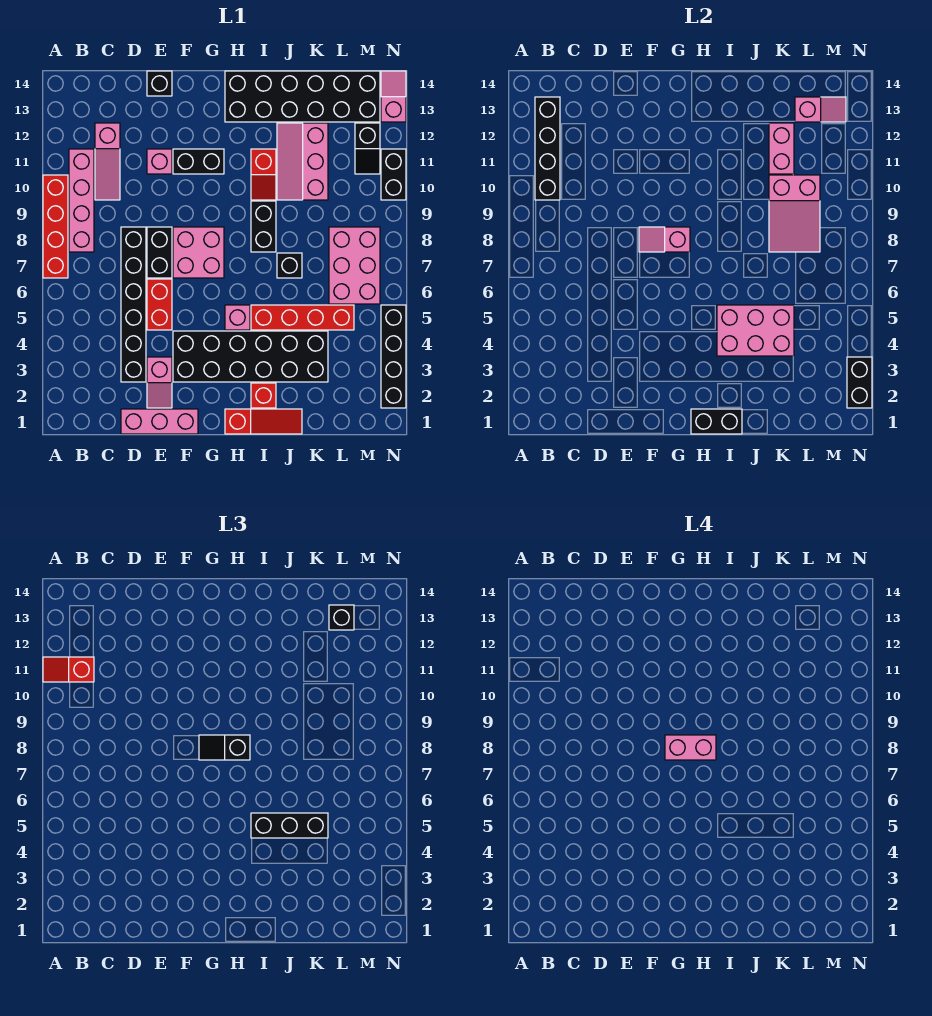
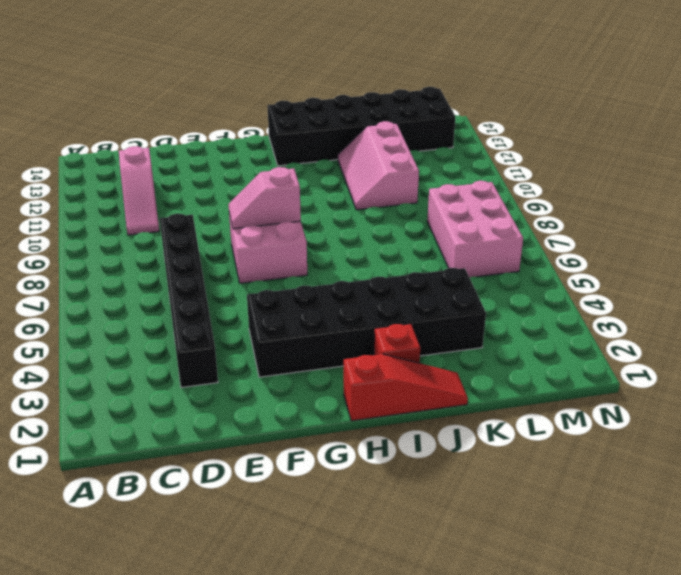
none -> red 1x4 brick [43,175,68,278]
none -> pink 1x4 brick [69,149,94,252]
none -> pink 1x3 brick [121,409,198,434]
none -> pink 1x2 slope [147,357,172,408]

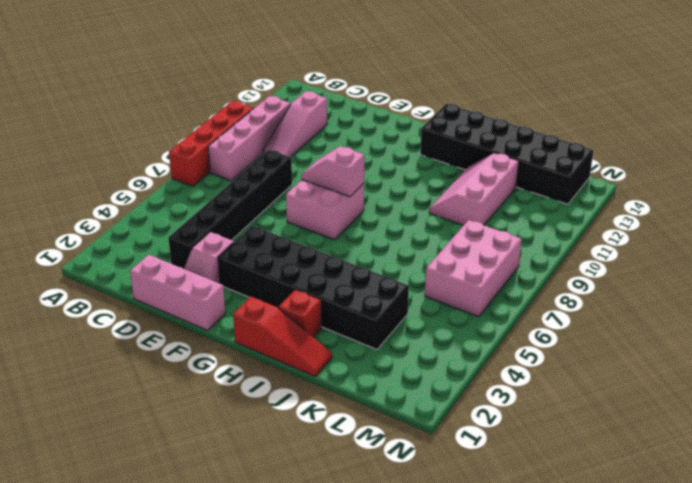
none -> red 1x2 brick [147,279,172,330]
none -> black 1x2 brick [147,227,172,278]
none -> pink 1x1 brick [147,149,172,174]
none -> black 1x1 brick [147,71,172,96]

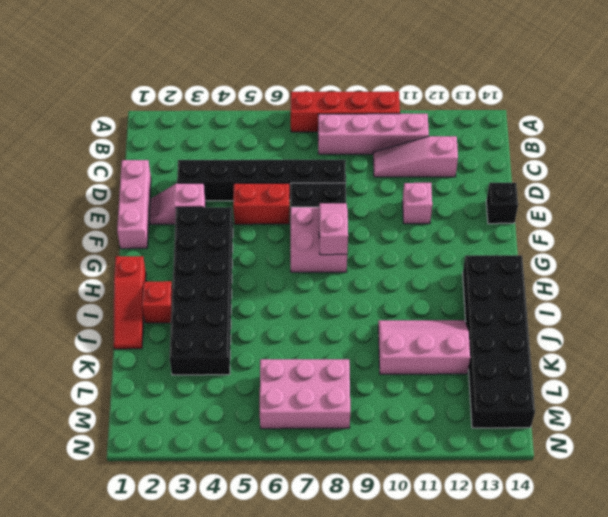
none -> black 1x2 brick [173,149,224,174]
none -> pink 1x1 brick [225,305,250,330]
none -> red 1x4 brick [251,305,354,330]
none -> black 1x2 brick [251,201,276,252]

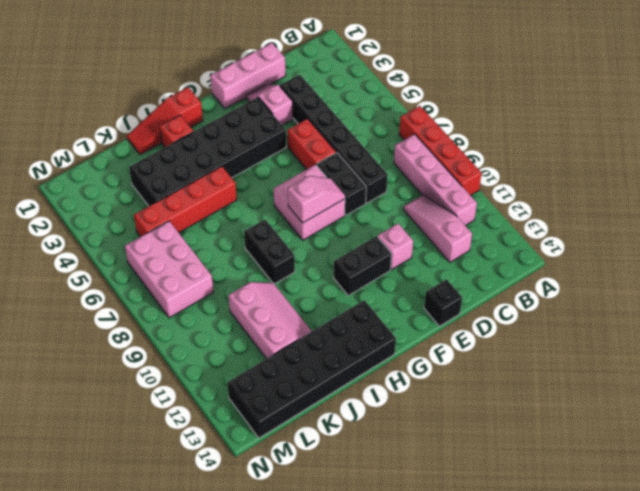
none -> pink 1x1 brick [225,305,250,330]
none -> red 1x2 slope [251,149,276,200]
none -> black 1x1 brick [277,253,302,278]
none -> black 1x2 slope [355,123,380,174]

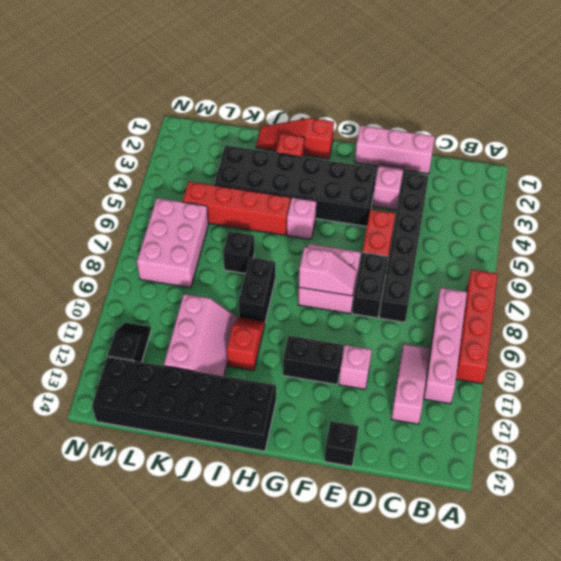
none -> black 1x4 brick [381,305,406,408]
none -> black 1x2 brick [381,149,406,200]
none -> pink 1x2 slope [381,71,406,122]
none -> black 1x4 brick [535,97,560,200]

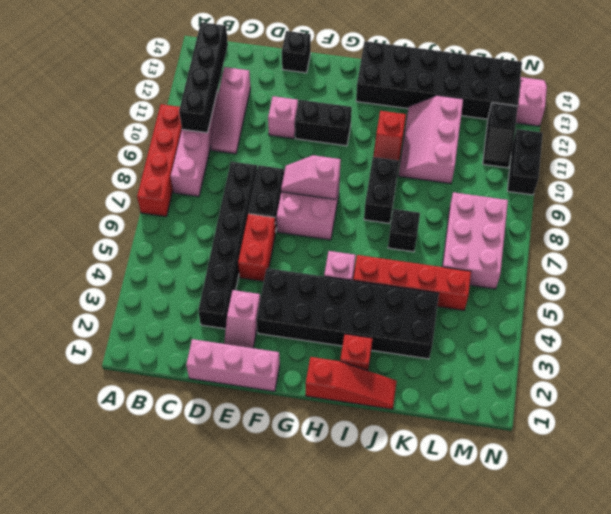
none -> black 1x4 brick [381,305,406,408]
none -> black 1x2 brick [691,409,742,434]
none -> pink 2x3 brick [717,305,794,356]
none -> pink 2x3 slope [769,175,820,252]

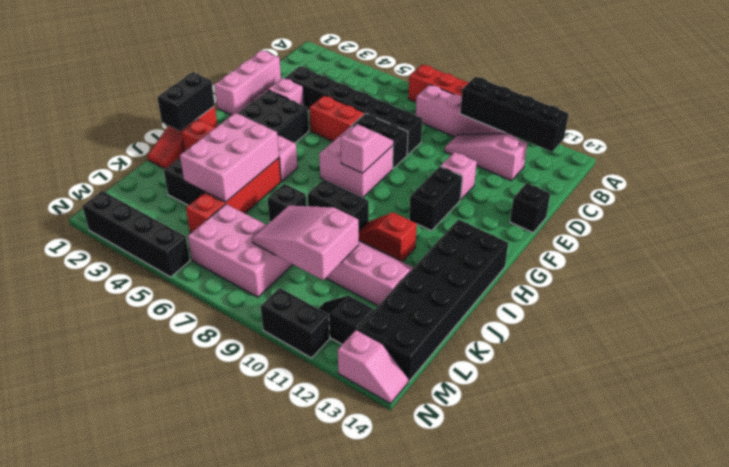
none -> pink 1x2 brick [769,123,794,174]
none -> pink 1x2 slope [795,97,846,122]
none -> black 1x2 brick [847,357,872,408]
none -> red 1x2 slope [43,657,94,682]

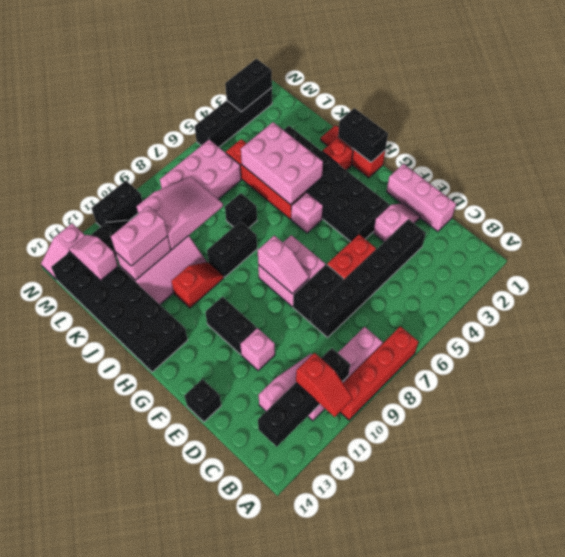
pink 1x2 brick [111,206,168,266] -> pink 1x2 brick turned to [665,735,716,760]
none -> black 1x2 slope [199,735,250,760]
none -> black 1x3 brick [251,813,328,838]
none -> black 1x1 brick [329,605,354,630]

